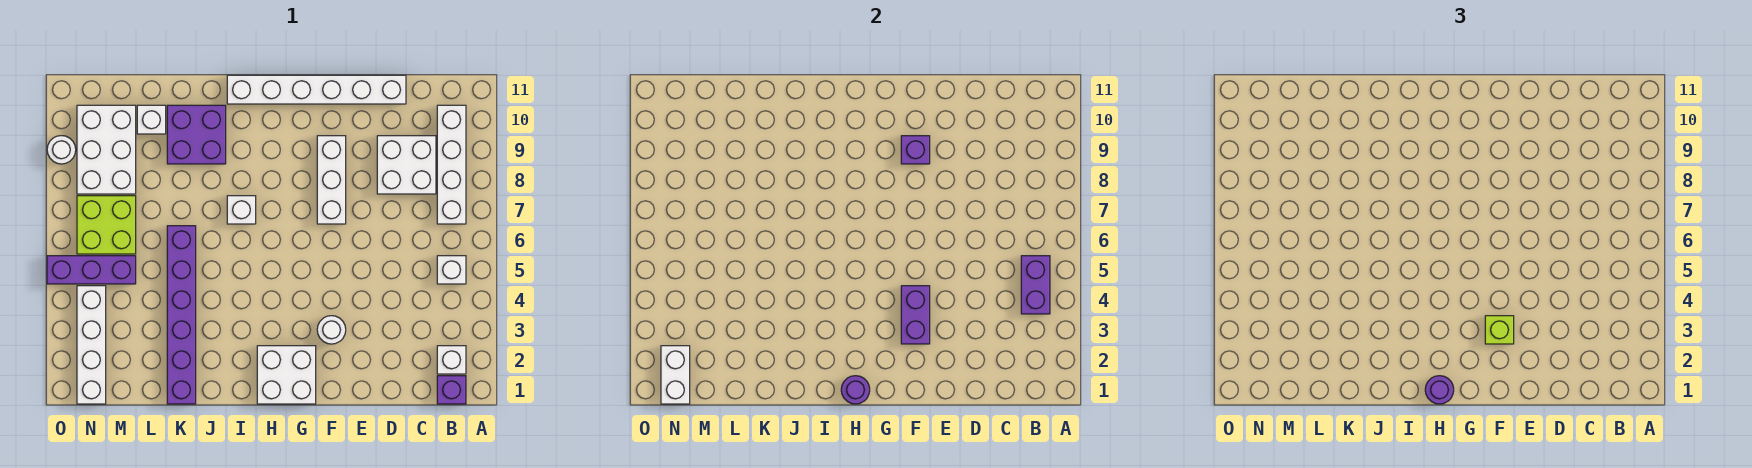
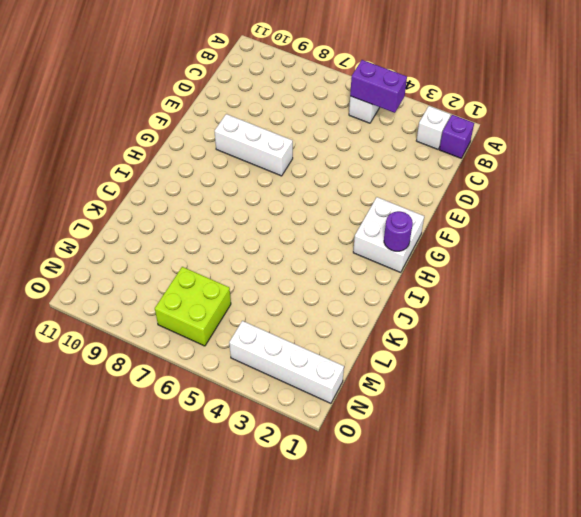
none -> white 1x4 brick [437,105,466,224]
none -> white 2x2 brick [377,136,436,194]
none -> white 1x6 brick [227,75,406,104]

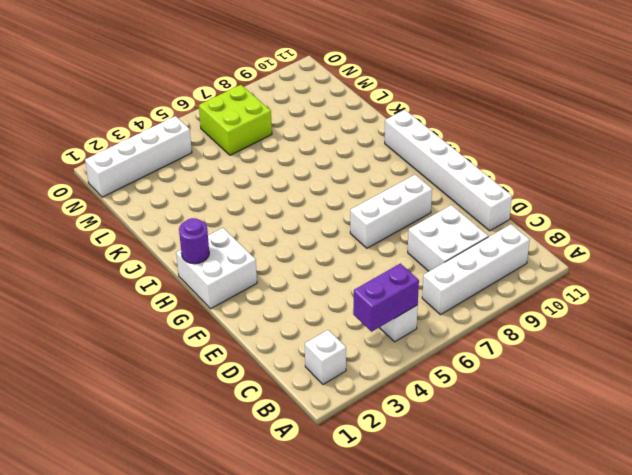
none -> purple 1x1 brick [437,376,466,404]
none -> white 1x1 round brick [317,316,346,344]
none -> white 1x1 brick [227,196,256,224]

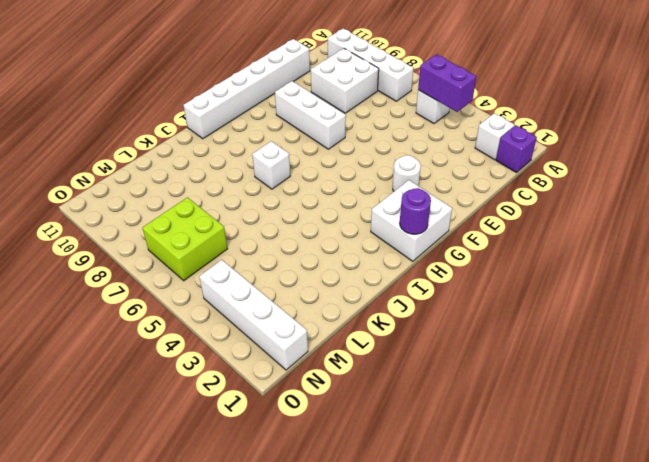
none -> purple 2x2 brick [167,105,226,164]
none -> purple 1x6 brick [167,226,196,404]
none -> white 1x1 brick [137,105,166,134]

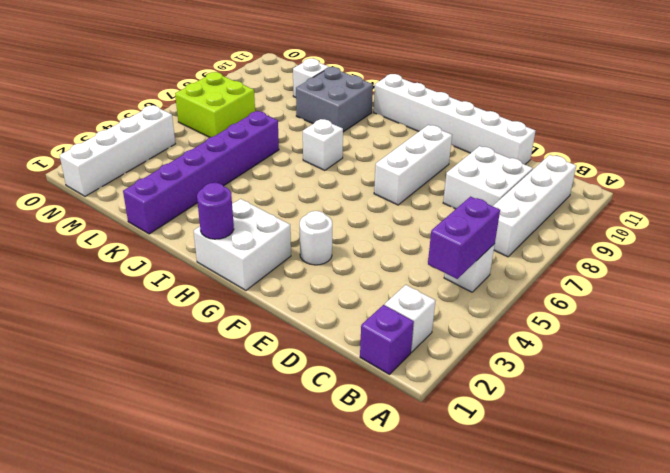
grey 2x2 brick [296,67,373,132] -> purple 2x2 brick [167,105,226,164]
none -> purple 1x3 brick [47,256,136,284]
none -> white 2x3 brick [77,105,136,194]
none -> white 1x1 round brick [47,136,76,164]

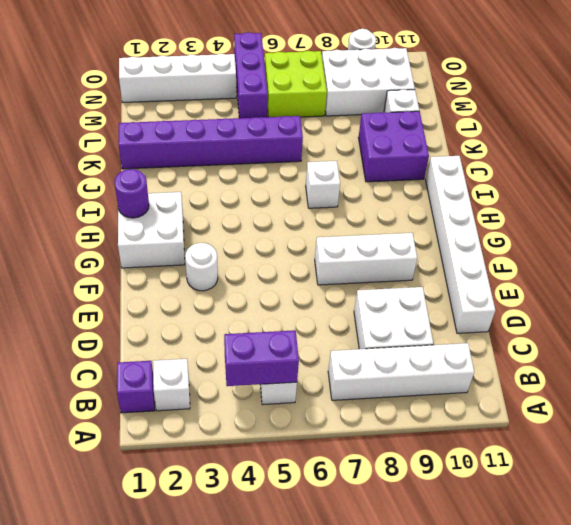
none -> purple 1x2 brick [901,286,930,344]
none -> purple 1x1 brick [901,136,930,164]
none -> white 1x2 brick [661,346,690,404]

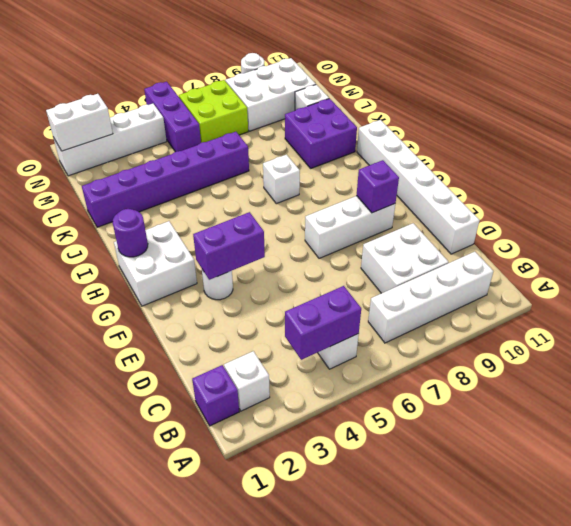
none -> lime 1x1 brick [1485,316,1514,344]
none -> purple 1x1 round brick [1425,376,1454,404]

